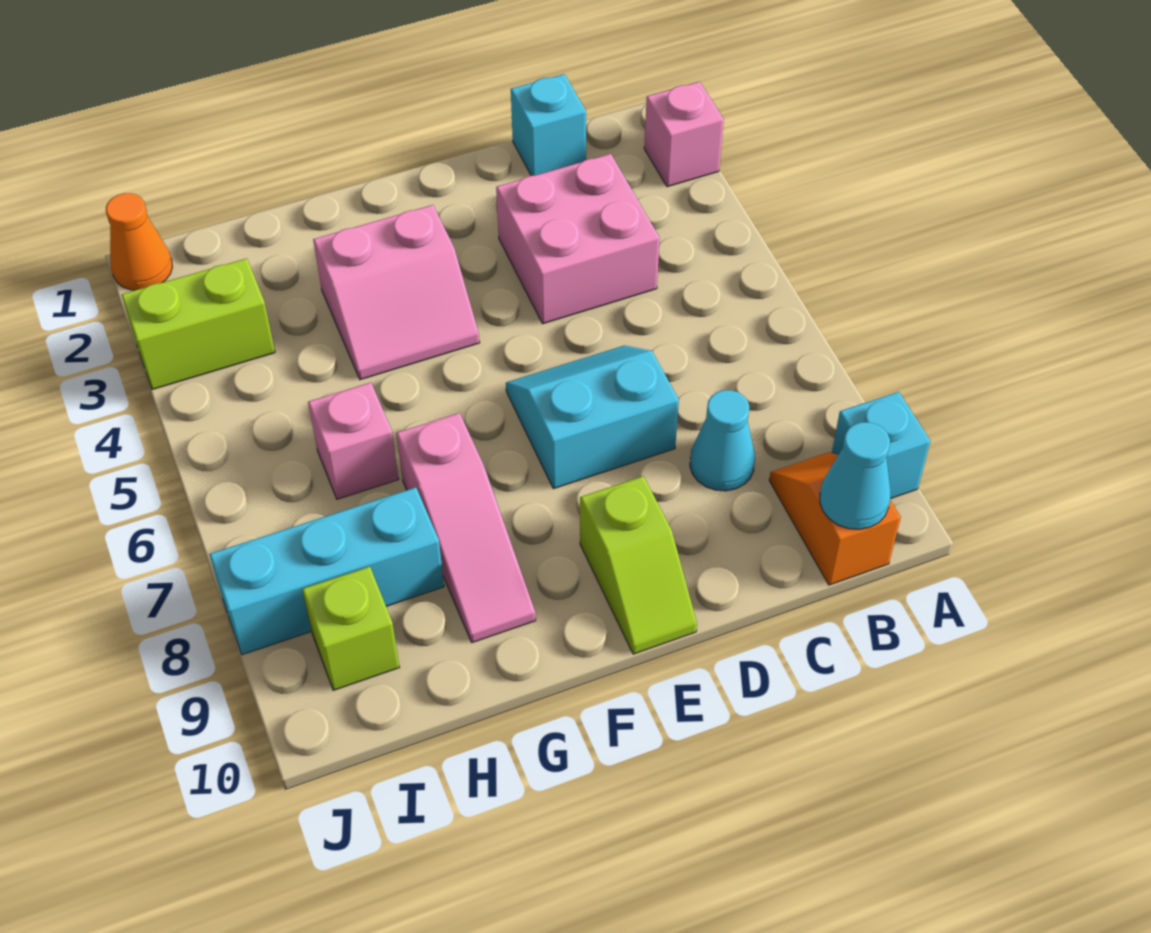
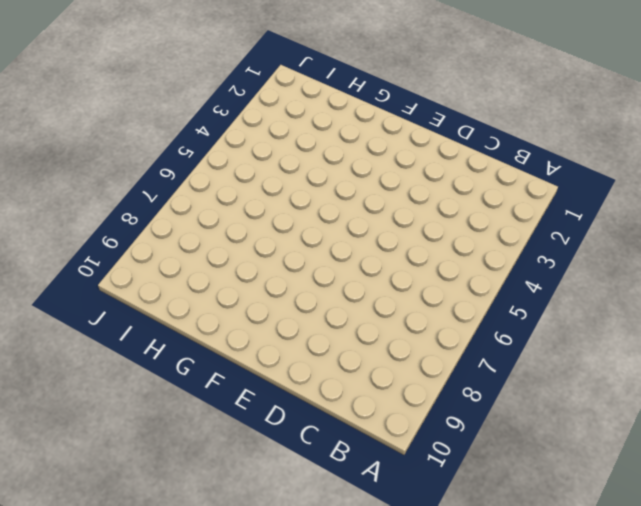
none -> pink 1x1 brick [644,82,724,187]
none -> cyan 1x1 brick [832,392,930,499]
none -> orange 1x2 slope [769,452,901,585]

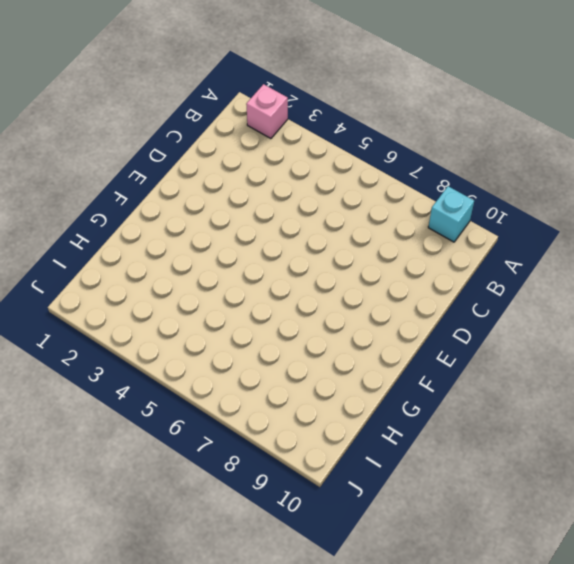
none -> orange 1x2 slope [769,452,901,585]
none -> cyan 1x1 brick [511,74,586,176]
none -> pink 2x2 brick [496,154,660,324]

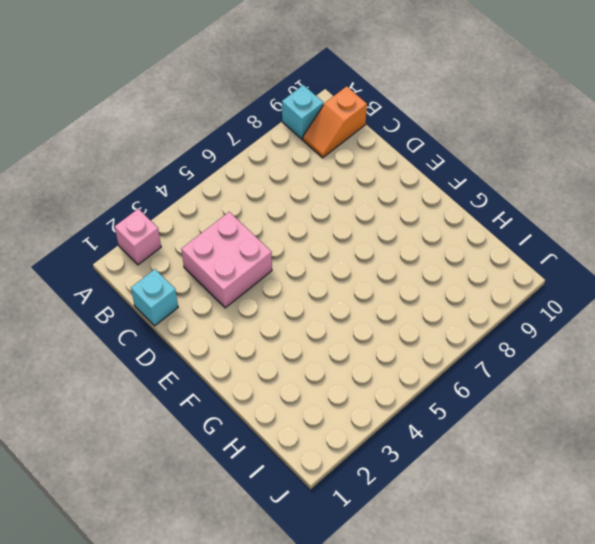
none -> cyan 1x1 cone [690,390,755,491]
none -> cyan 2x2 slope [506,345,679,489]
none -> lime 1x2 slope [580,476,697,654]

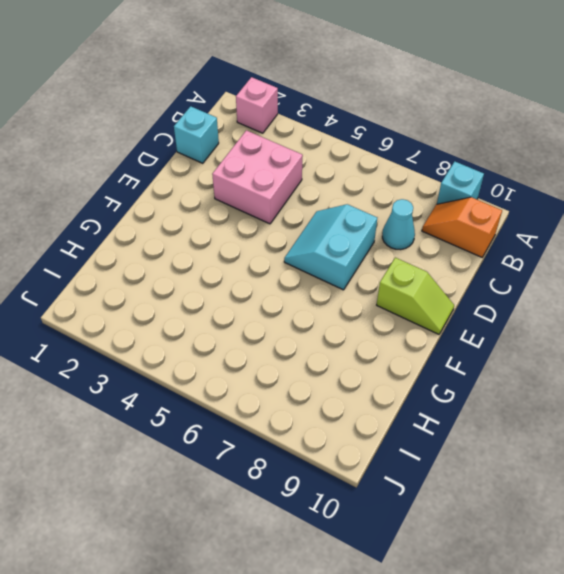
none -> pink 2x2 slope [313,205,480,380]
none -> pink 1x3 slope [397,413,536,643]
none -> pink 1x1 brick [308,383,399,499]

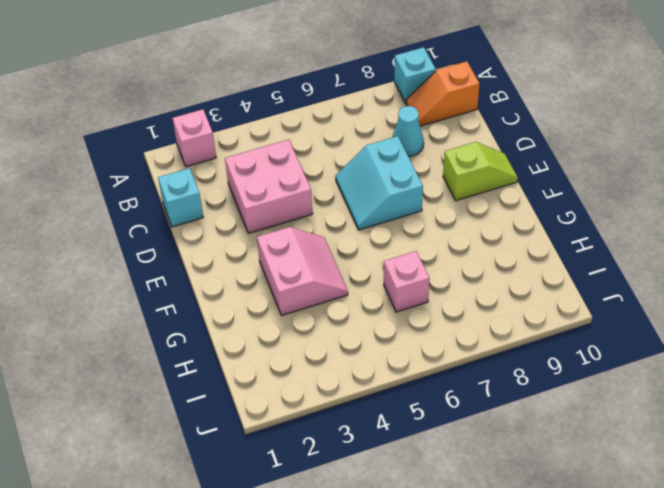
none -> pink 1x3 slope [397,413,536,643]
none -> cyan 1x3 brick [209,488,444,655]
none -> lime 1x2 brick [122,258,275,390]

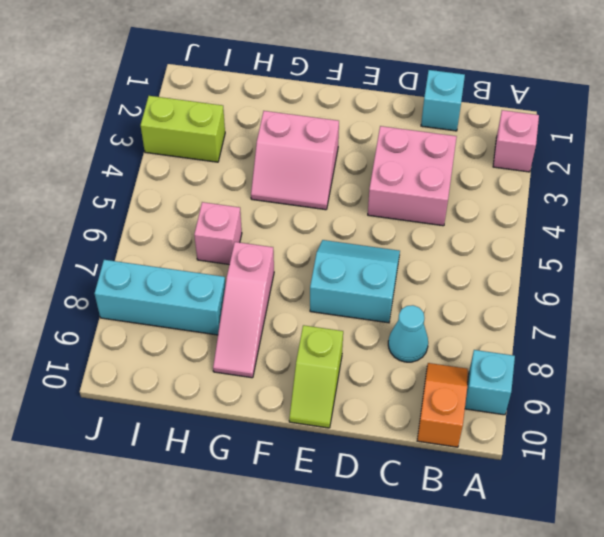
none -> lime 1x1 brick [302,567,400,690]
none -> orange 1x1 cone [106,193,173,290]
none -> cyan 1x1 cone [820,422,890,529]

